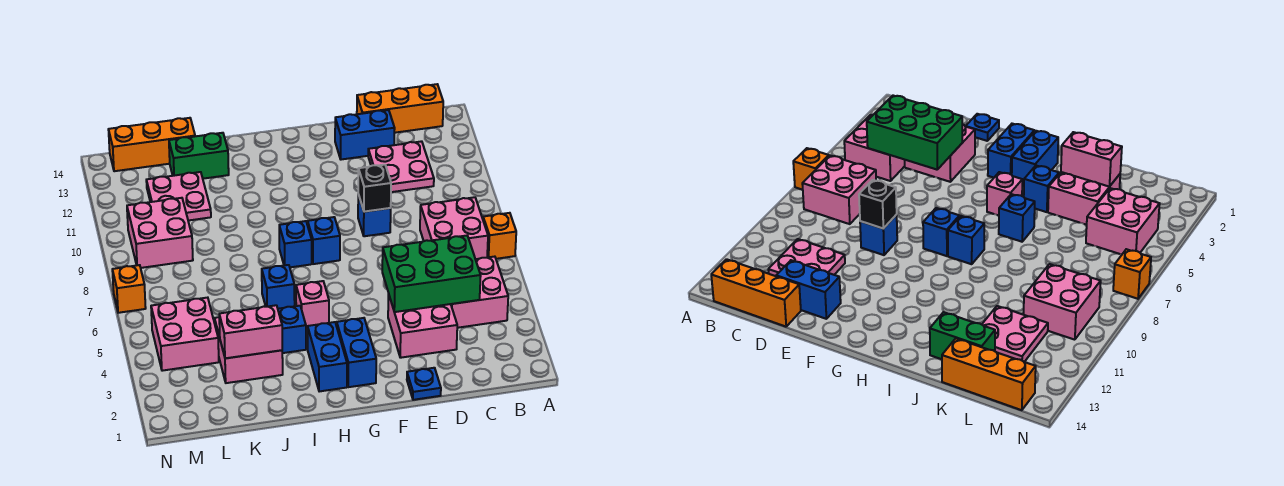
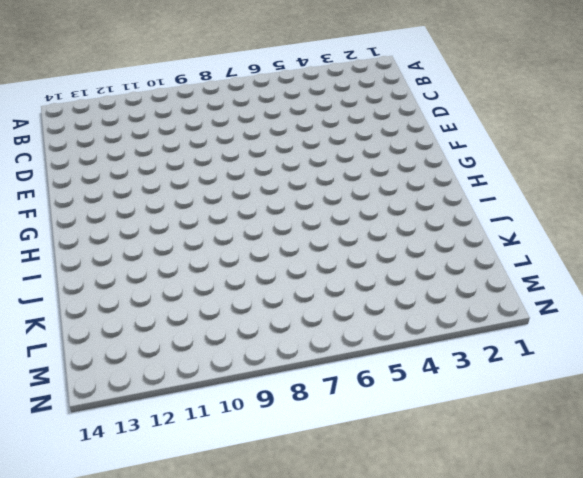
none -> orange 1x1 brick [483,213,516,259]
none -> pink 2x2 brick [451,257,508,328]
none -> pink 2x2 brick [420,197,488,259]

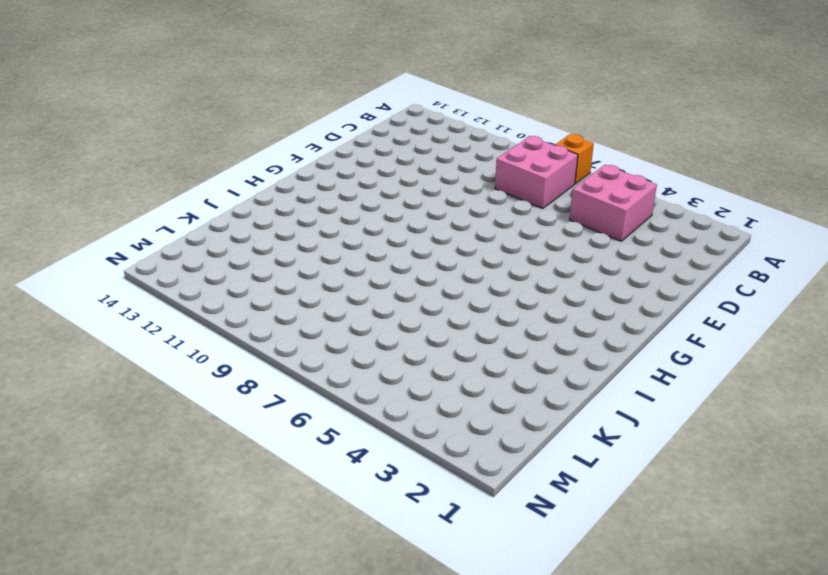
none -> orange 1x3 brick [357,84,443,133]
none -> pink 2x2 plate [368,141,434,192]
none -> pink 2x2 brick [388,293,457,358]

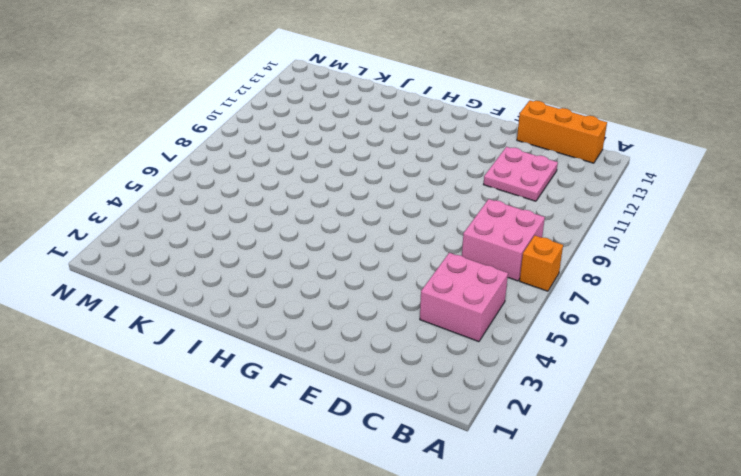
none -> pink 2x2 brick [388,293,457,358]
none -> blue 1x2 brick [335,110,395,160]
none -> blue 1x1 plate [407,368,441,400]

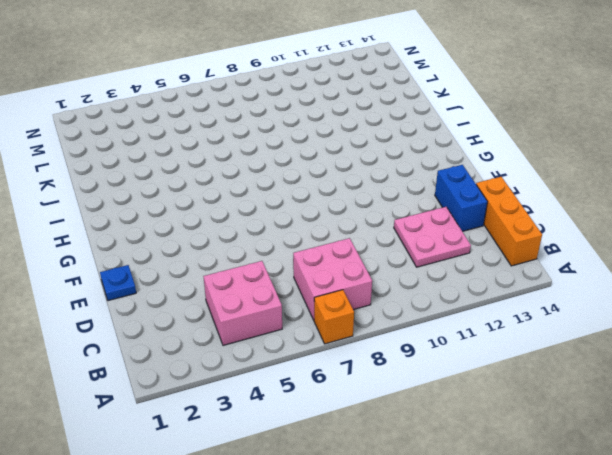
none -> pink 2x2 brick [388,293,457,358]
none -> blue 1x1 brick [358,194,391,236]
none -> blue 1x2 brick [337,318,376,387]

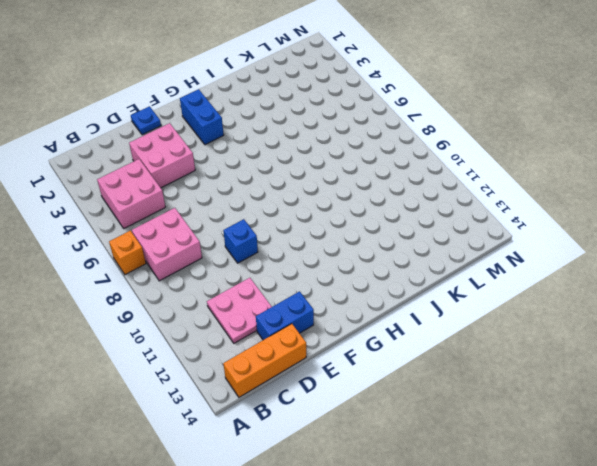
none -> blue 1x1 brick [308,217,340,264]
none -> blue 1x2 brick [308,322,347,392]
none -> pink 1x1 brick [296,281,329,328]

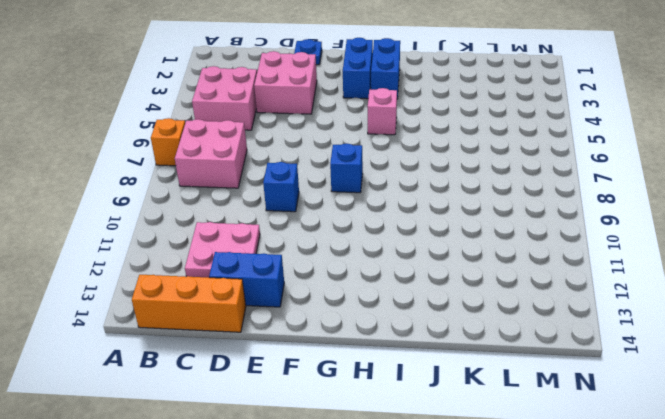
none -> blue 1x1 brick [279,221,312,267]
none -> blue 1x1 brick [278,306,306,353]
none -> blue 1x1 brick [262,265,295,309]

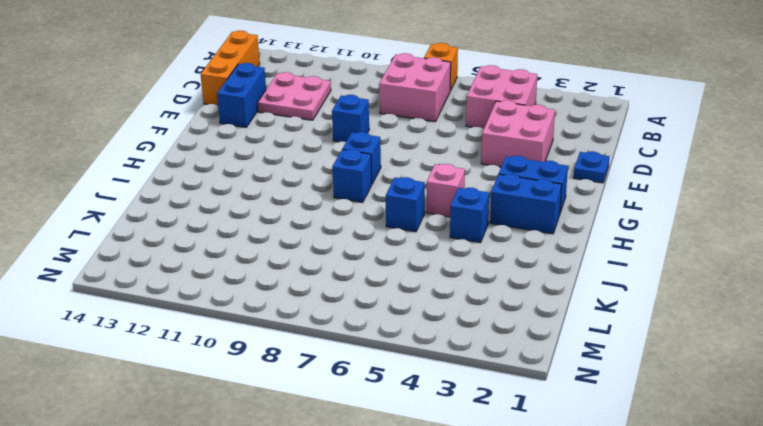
none -> pink 2x2 brick [215,317,283,383]
none -> green 1x2 brick [169,133,229,179]
none -> pink 2x2 plate [146,172,211,221]

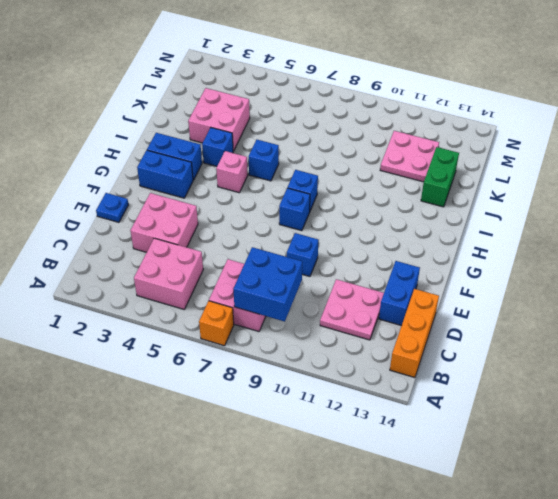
blue 2x2 brick [233,247,302,322] -> none
none -> orange 1x3 brick [108,118,195,171]
none -> pink 2x2 brick [151,298,219,371]
none -> pink 2x2 brick [127,198,193,268]

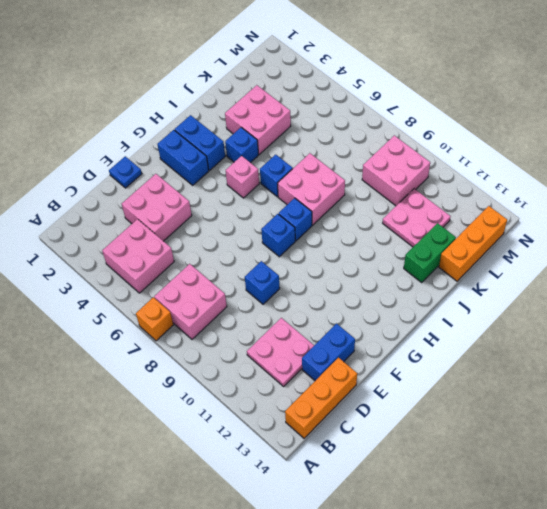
pink 2x2 brick [278,153,345,225] -> pink 2x2 brick moved to [151,298,219,371]
none -> orange 1x1 brick [112,265,146,313]
none -> green 2x3 brick [382,236,481,312]
none -> black 1x1 brick [358,165,391,212]

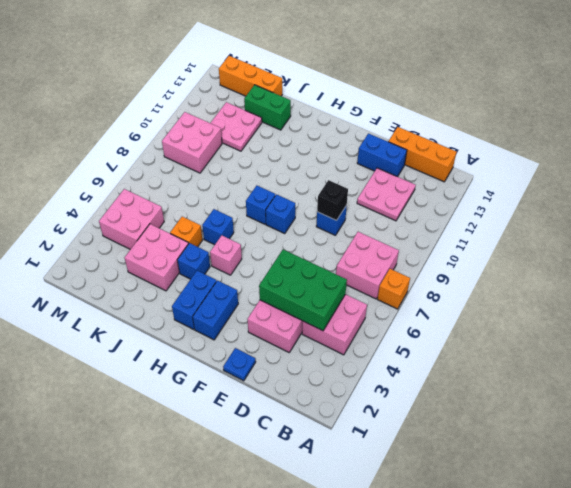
orange 1x1 brick [170,217,203,247] -> orange 1x1 brick moved to [112,265,146,313]
none -> pink 1x2 brick [219,305,282,358]

